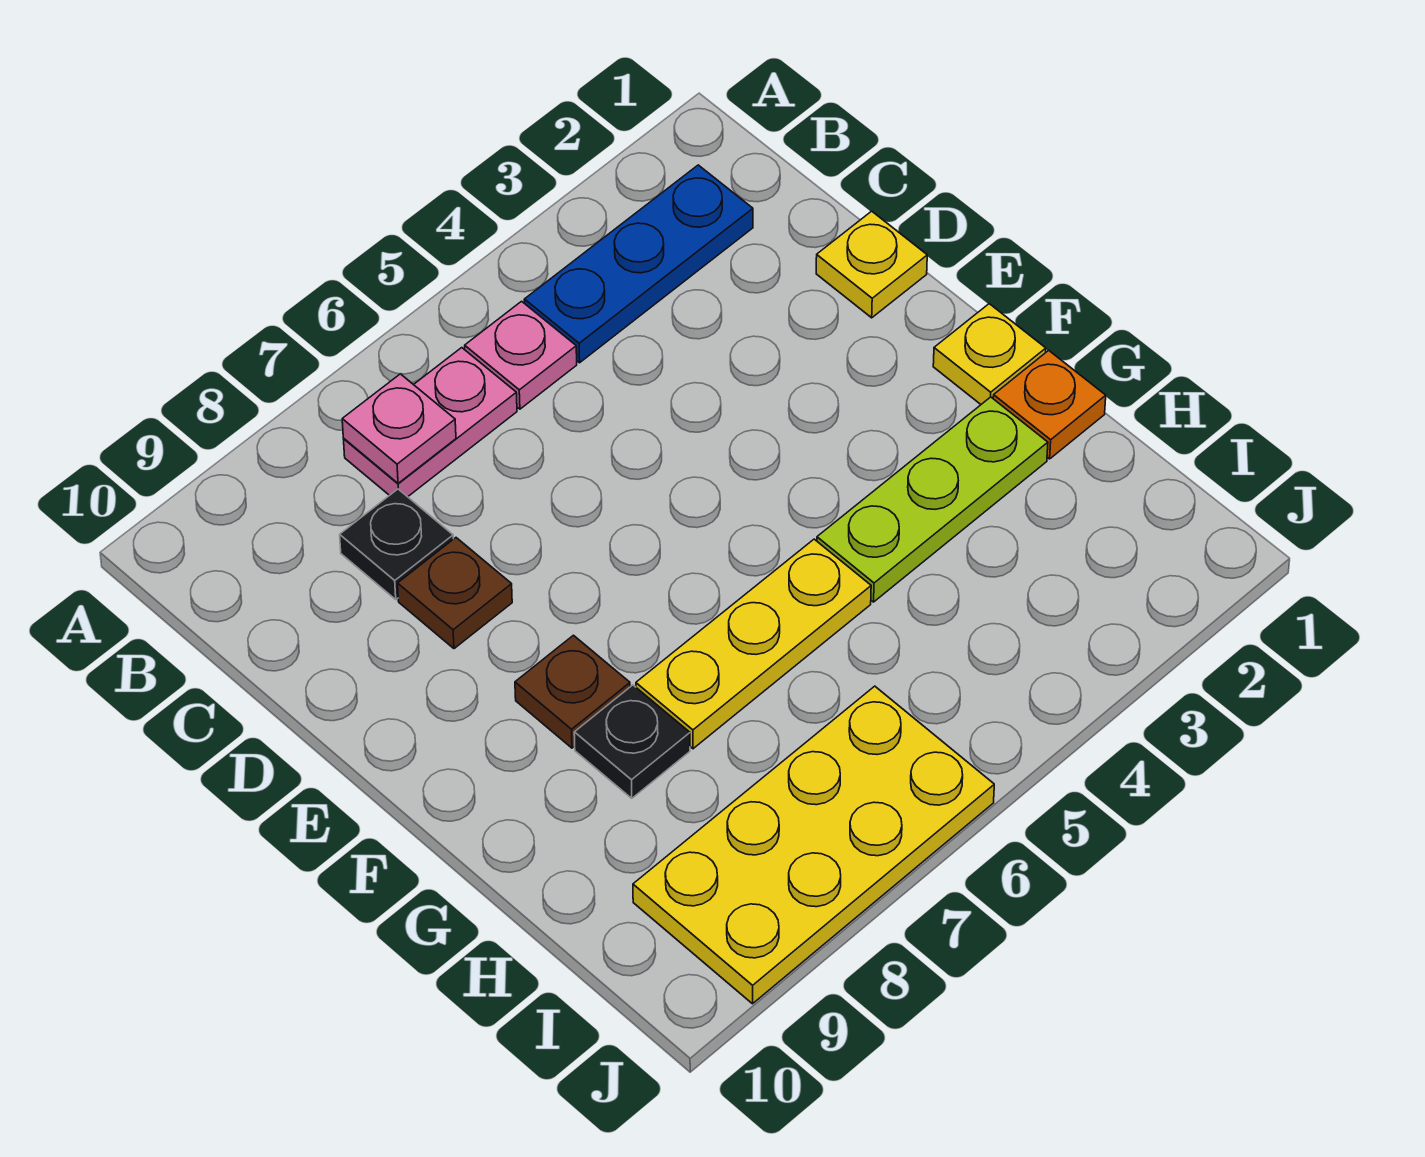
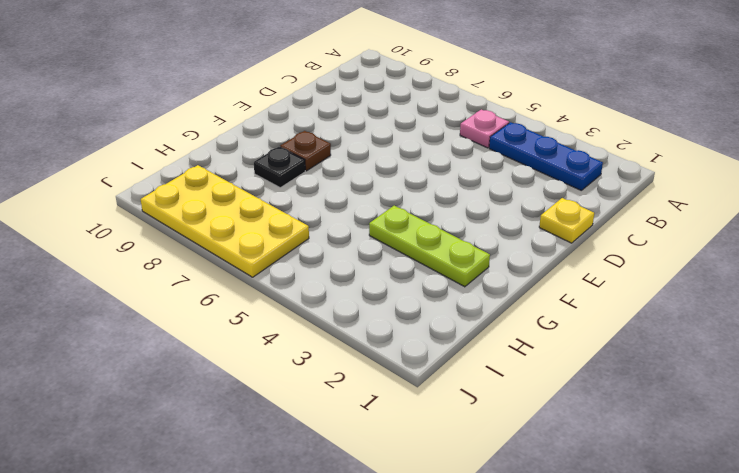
none -> pink 1x2 plate [344,348,517,497]
none -> black 1x1 plate [340,489,453,599]
none -> brown 1x1 plate [398,538,512,649]

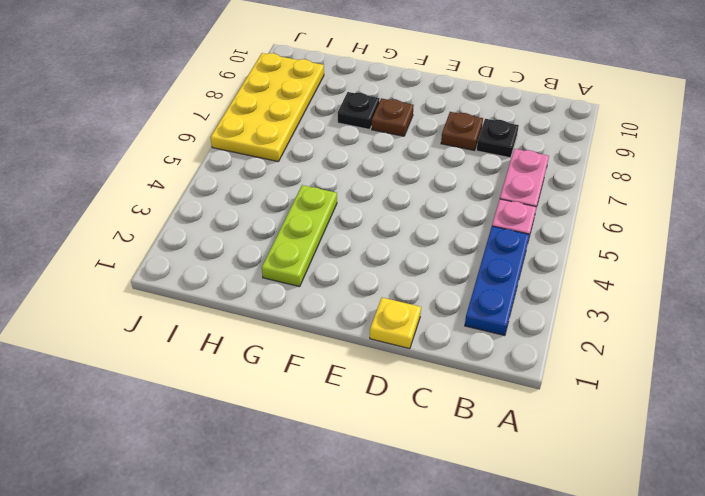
none -> yellow 1x1 plate [933,304,1046,404]
none -> orange 1x1 plate [993,350,1106,459]
none -> yellow 1x3 plate [636,539,871,749]

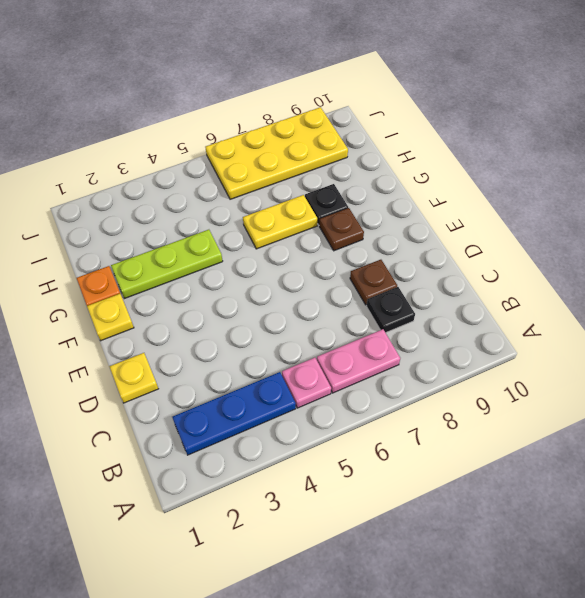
yellow 1x2 plate [243,195,317,249] -> yellow 1x3 plate [636,539,871,749]
none -> pink 1x1 plate [342,374,456,483]

